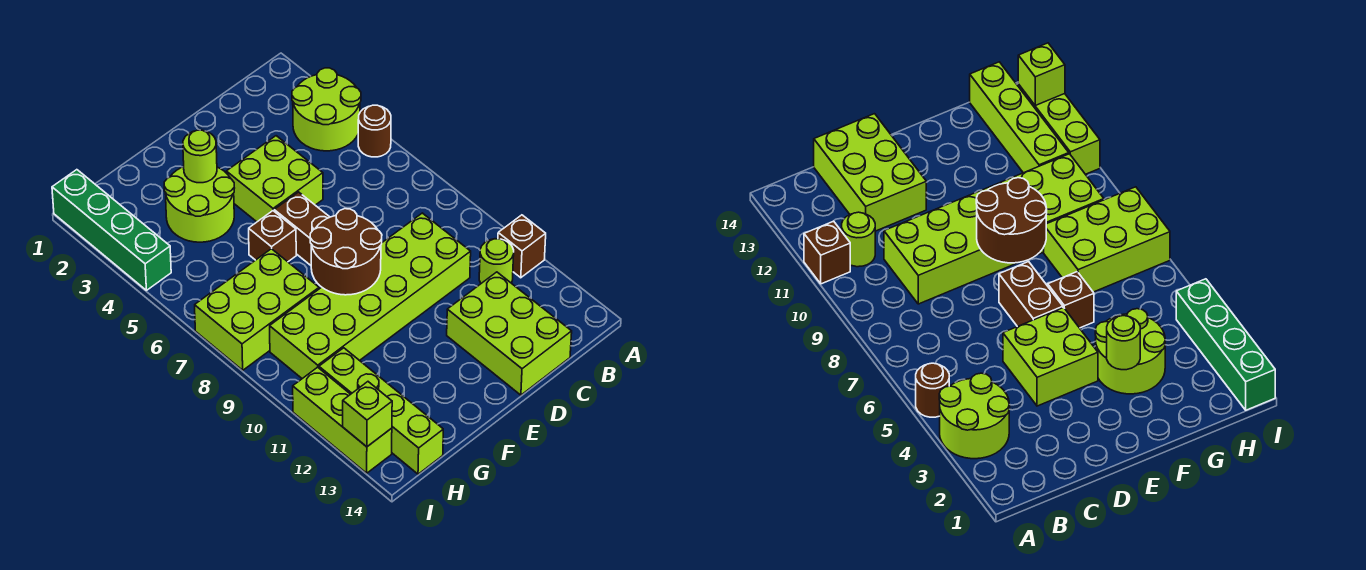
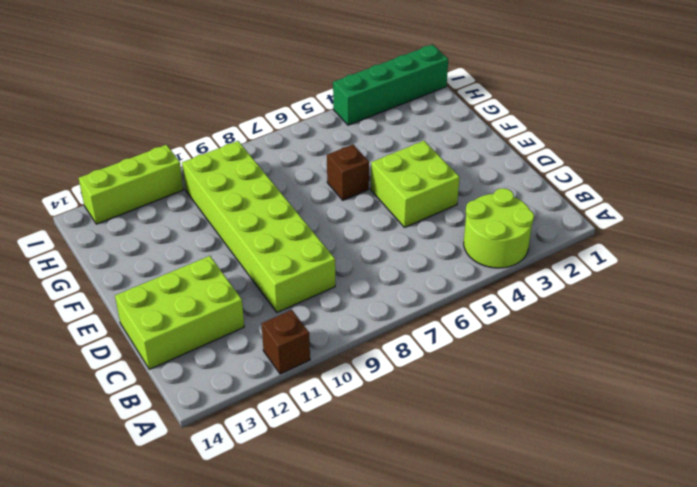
none -> brown 1x1 round brick [358,105,391,157]
none -> lime 1x1 round brick [479,239,514,283]
none -> brown 1x2 brick [274,192,330,265]

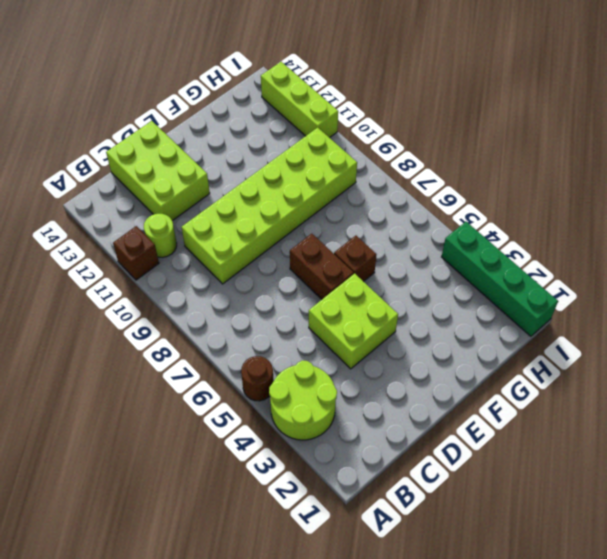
none -> lime 2x2 round brick [164,167,234,242]
none -> lime 2x3 brick [195,249,319,370]
none -> lime 1x4 brick [319,348,443,474]

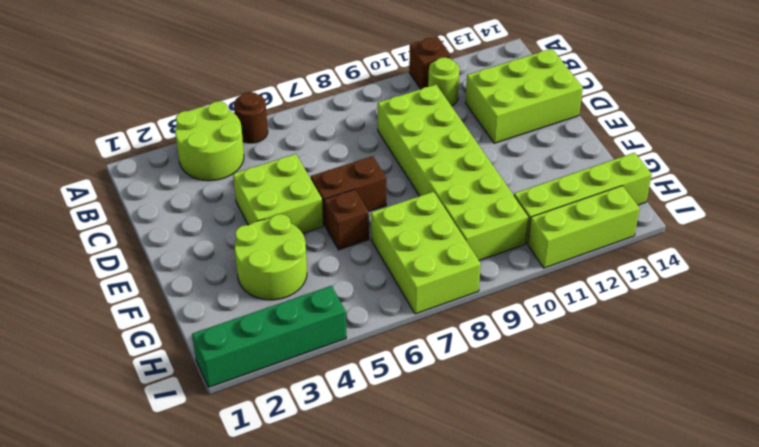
none -> brown 2x2 round brick [310,209,382,295]
none -> lime 1x1 round brick [183,130,217,183]
none -> lime 1x1 brick [343,382,392,447]

